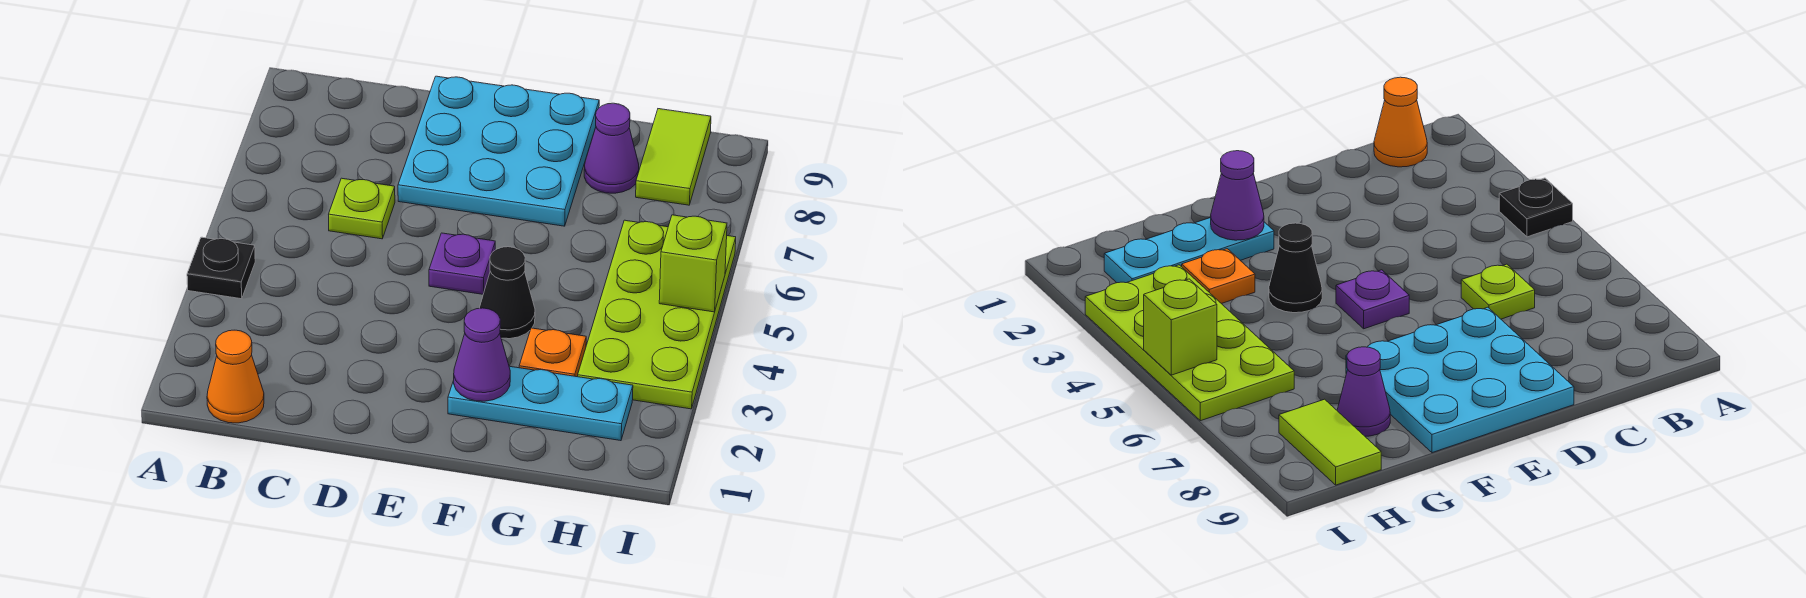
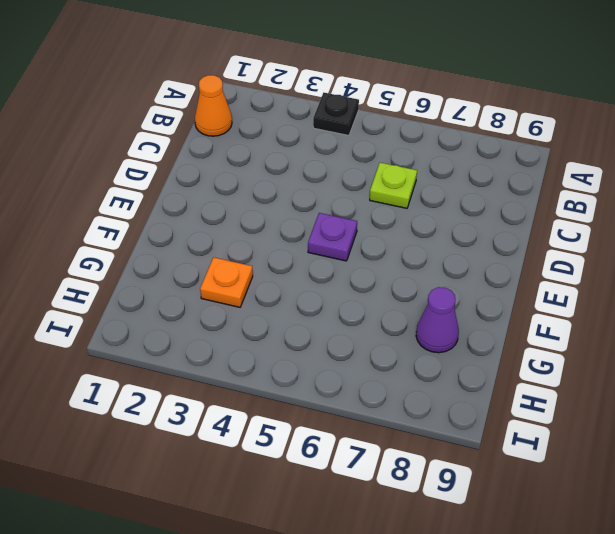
none -> cyan 3x3 plate [398,76,599,226]
none -> cyan 1x3 plate [448,366,633,441]
none -> black 1x1 cone [480,247,535,339]

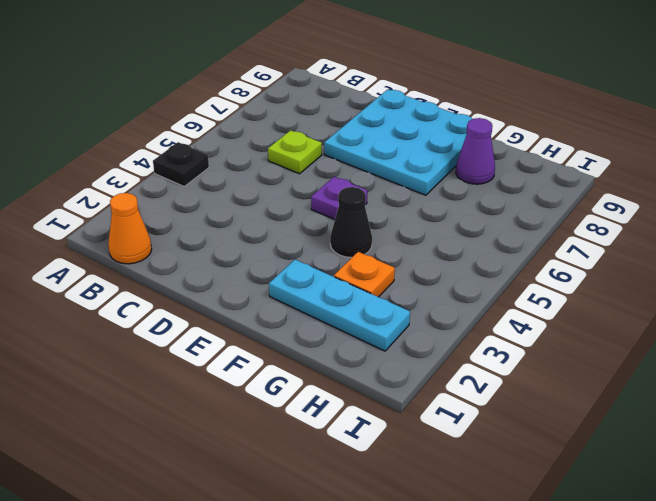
none -> lime 2x4 plate [578,220,736,409]
none -> lime 1x2 tile [636,109,711,205]
none -> purple 1x1 cone [454,308,510,401]

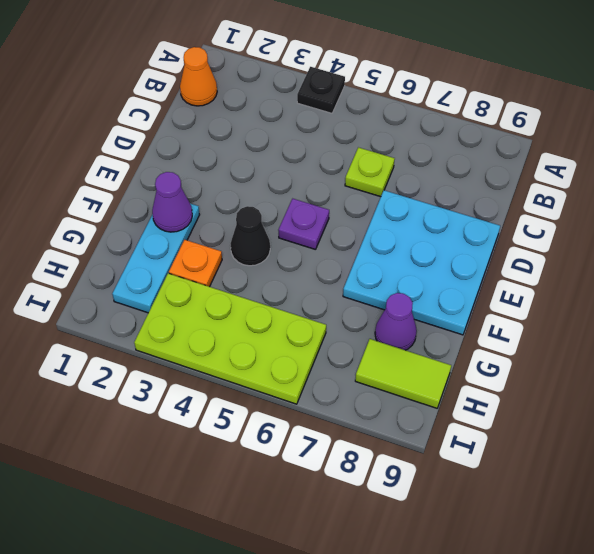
none -> lime 1x1 brick [659,215,727,312]

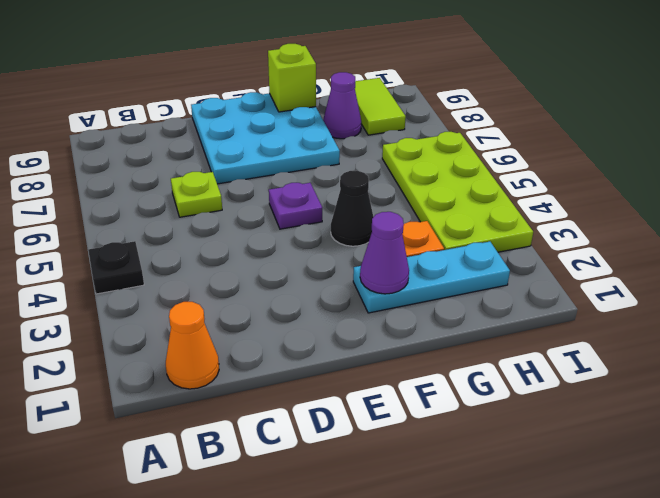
lime 1x1 brick [268,44,316,112] -> lime 1x1 brick moved to [659,215,727,312]

